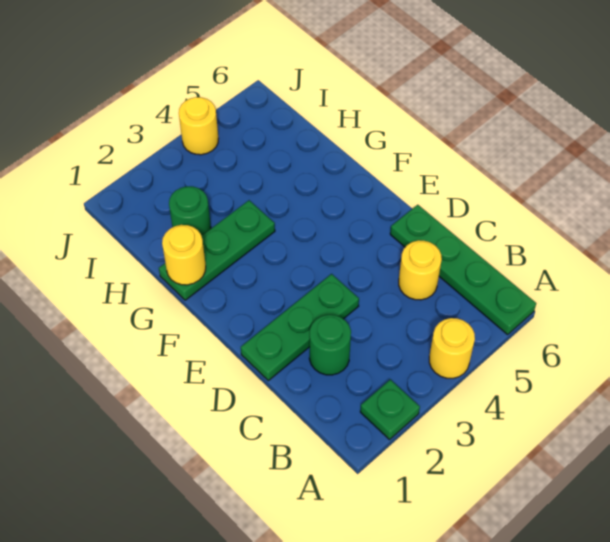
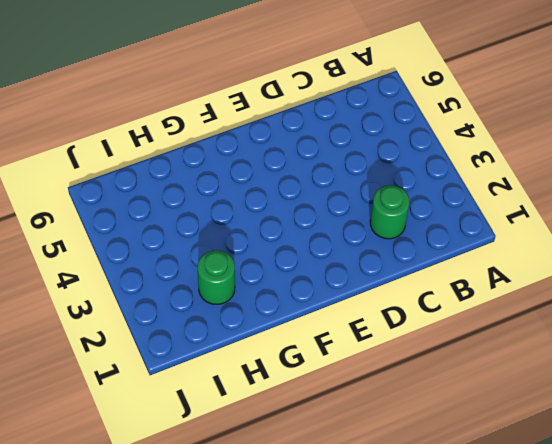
none -> green 1x1 plate [360,379,420,440]
none -> yellow 1x1 round brick [429,318,475,378]

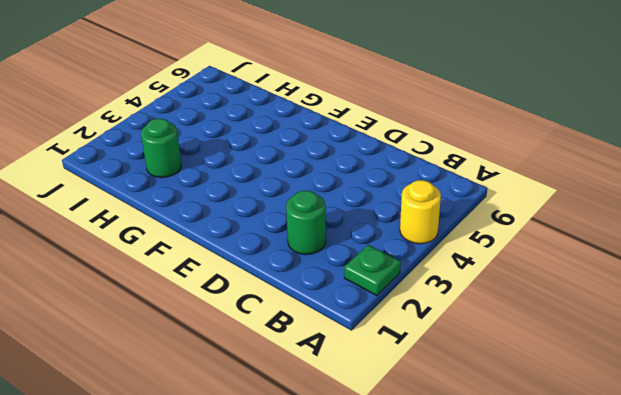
none -> green 1x4 plate [390,205,536,335]
none -> yellow 1x1 round brick [399,240,442,300]

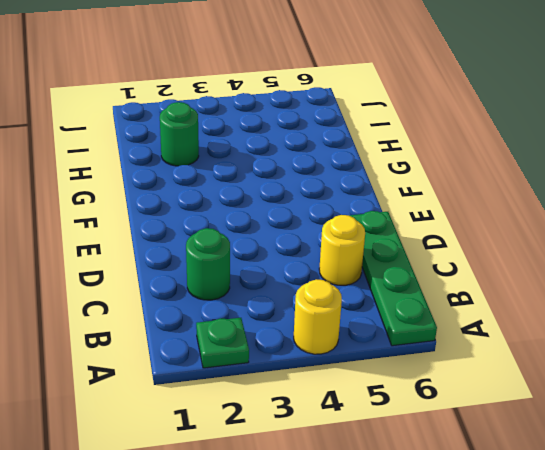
none -> green 1x3 plate [241,274,359,381]
none -> green 1x3 plate [159,200,275,300]

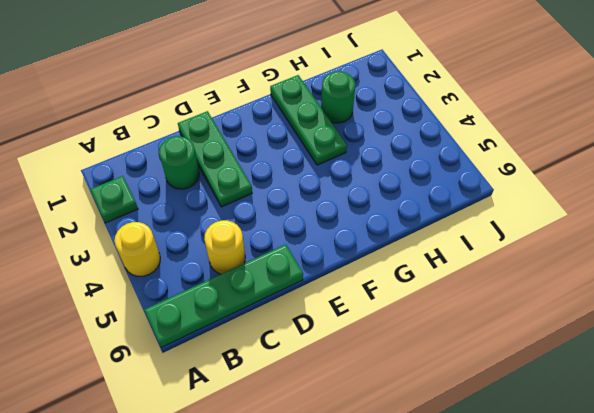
none -> yellow 1x1 round brick [179,97,218,155]
none -> yellow 1x1 round brick [162,225,206,285]

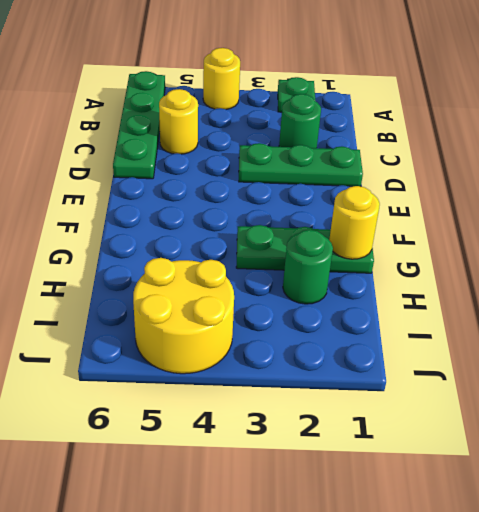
yellow 2x2 round brick [133,258,234,374] -> yellow 1x1 round brick [179,97,218,155]

